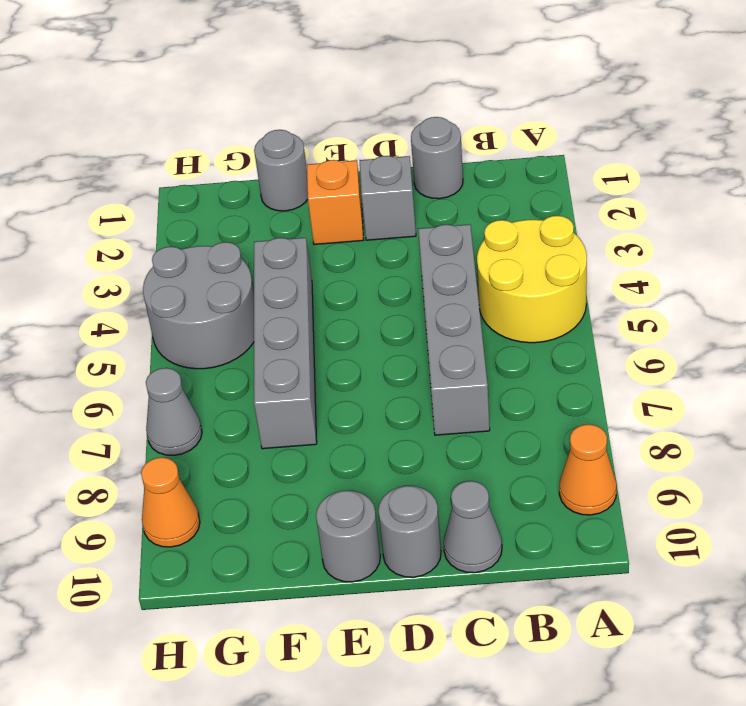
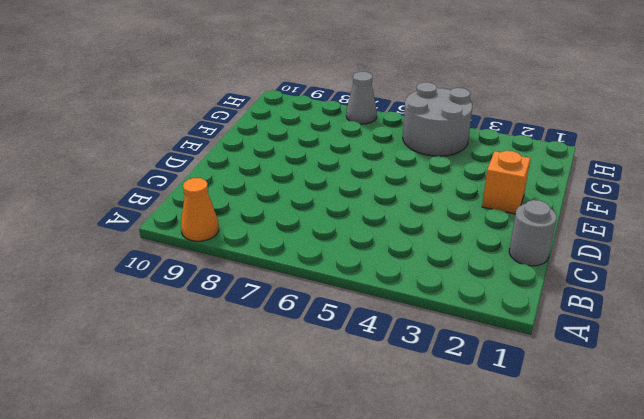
none -> yellow 2x2 round brick [477,216,587,343]
none -> grey 1x4 brick [418,224,490,435]
none -> grey 1x1 cone [444,481,502,573]

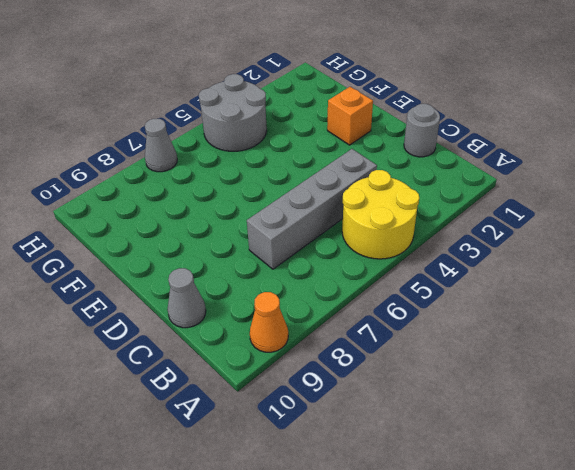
none -> grey 1x1 brick [360,156,416,240]
none -> grey 1x1 round brick [378,486,441,577]
none -> grey 1x1 round brick [316,491,380,582]

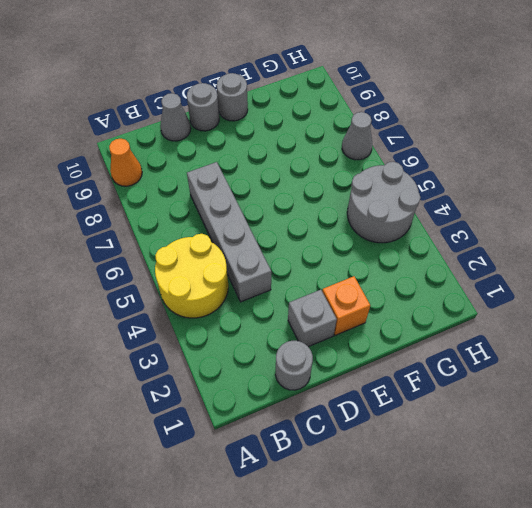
none -> grey 1x1 round brick [254,130,308,211]
none -> grey 1x4 brick [254,238,317,449]
none -> orange 1x1 cone [141,457,200,547]

